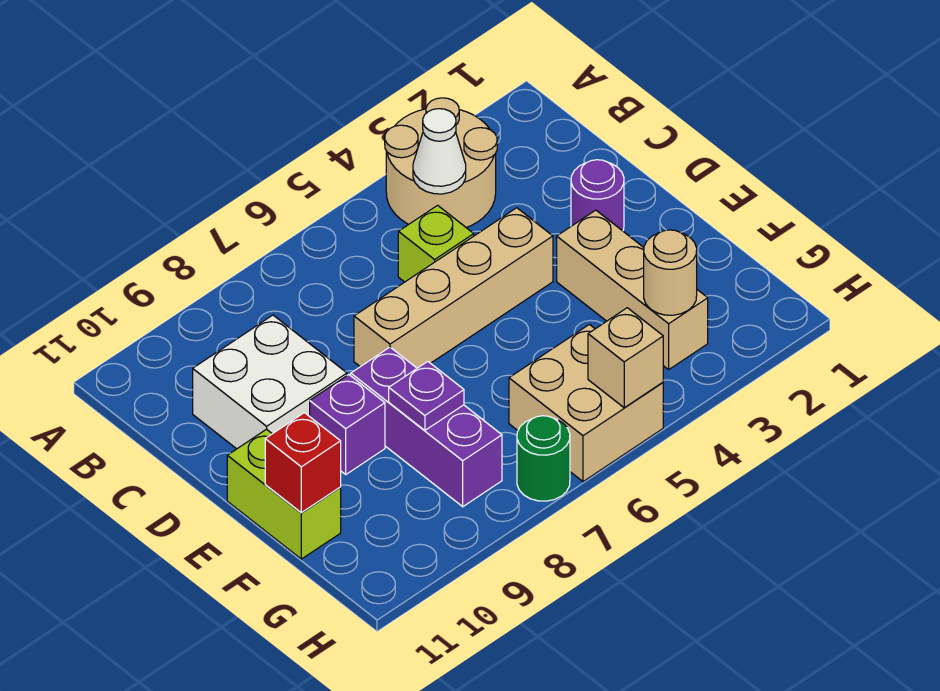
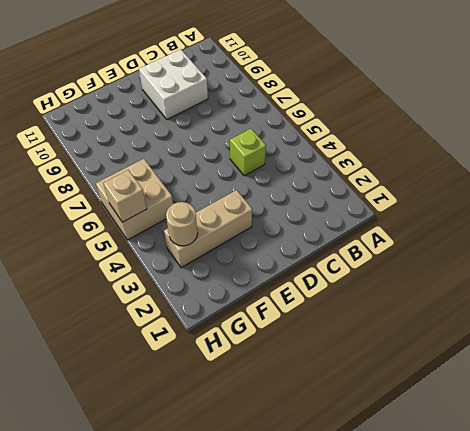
none -> tan 2x2 round brick [385,98,497,228]
none -> purple 1x1 round brick [571,160,624,231]
none -> tan 1x4 brick [354,208,553,368]

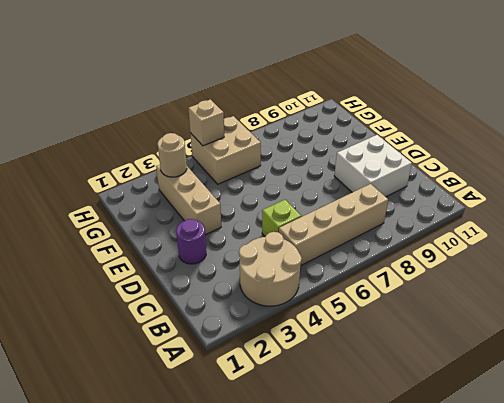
tan 1x4 brick [279,184,388,265] -> tan 1x4 brick moved to [354,208,553,368]
none -> purple 1x3 brick [351,347,502,507]
none -> purple 1x1 brick [310,375,385,474]
none -> lime 1x2 brick [227,429,341,559]

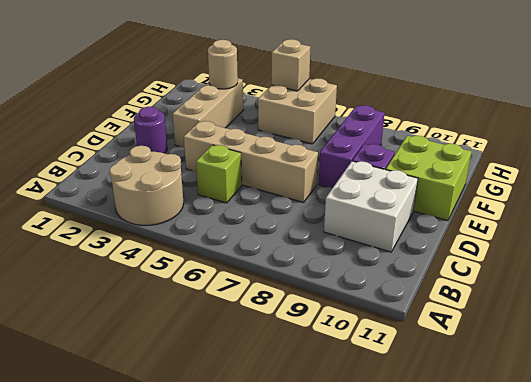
lime 2x2 brick [386,136,472,221] -> lime 1x2 brick [227,429,341,559]
none -> green 1x1 round brick [517,416,570,501]
none -> white 1x1 cone [413,109,466,194]
none -> purple 1x1 plate [389,362,464,430]

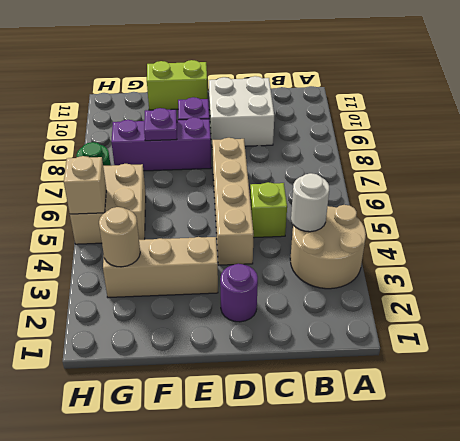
white 1x1 round brick [291,173,329,232] -> white 1x1 cone [413,109,466,194]
none -> red 1x1 brick [265,413,341,513]

